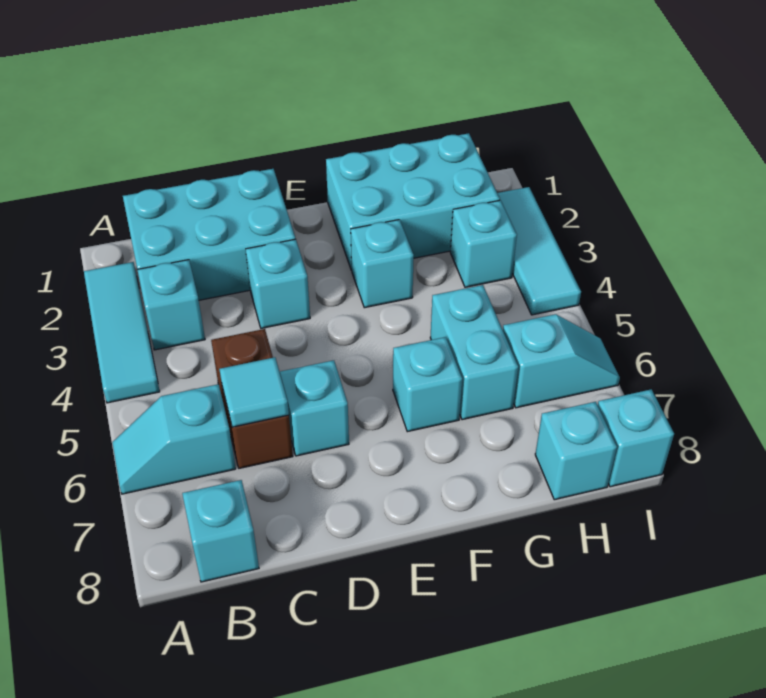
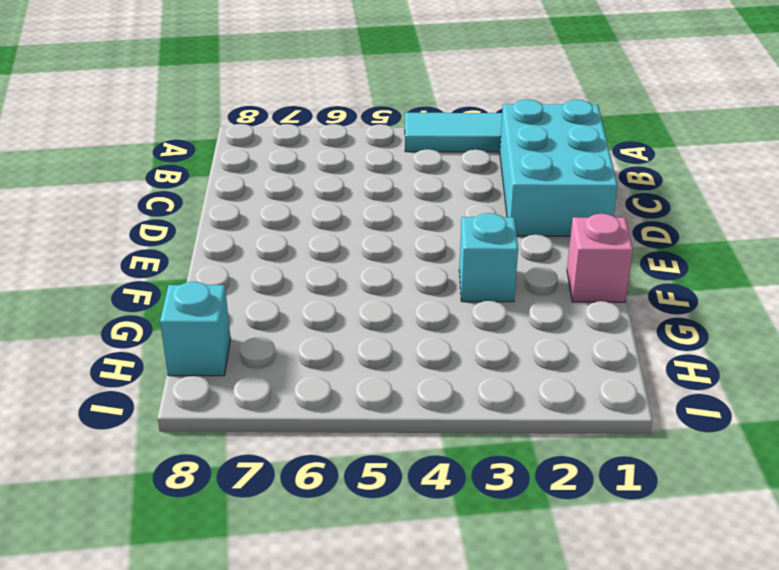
pink 1x1 brick [567,214,633,302] -> cyan 2x3 brick [326,133,500,270]
none -> cyan 1x2 slope [112,384,236,494]
none -> cyan 1x1 brick [137,260,205,350]
none -> cyan 1x1 brick [182,480,259,582]

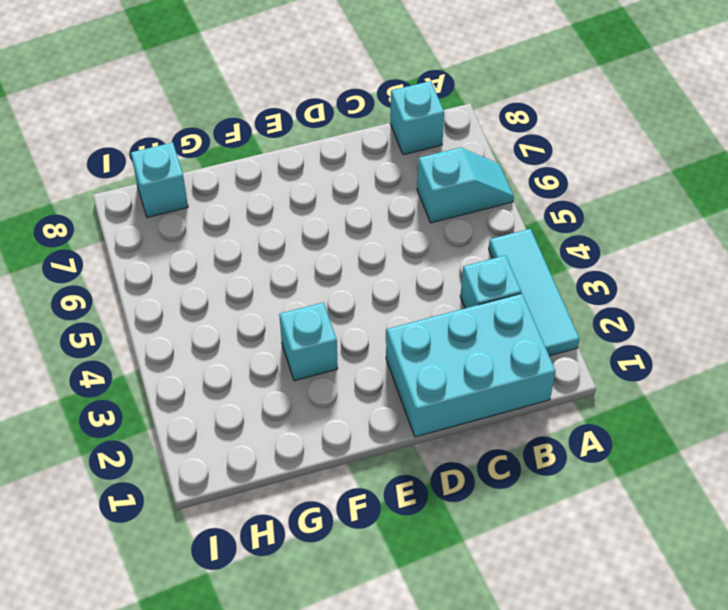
none -> brown 1x2 brick [211,329,293,468]
none -> cyan 1x1 brick [246,239,310,328]
none -> cyan 1x1 brick [280,360,349,456]

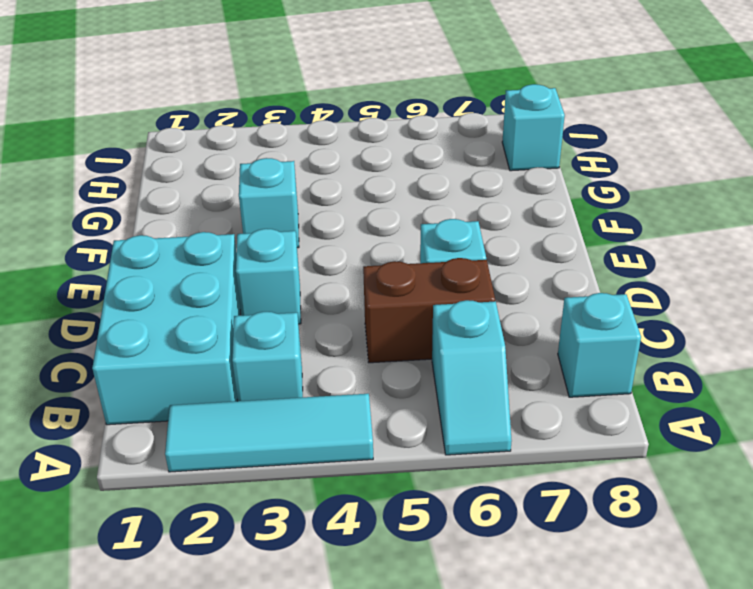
none -> cyan 2x3 brick [326,133,500,270]
none -> cyan 1x1 brick [393,337,462,432]
none -> cyan 1x2 brick [430,285,518,420]

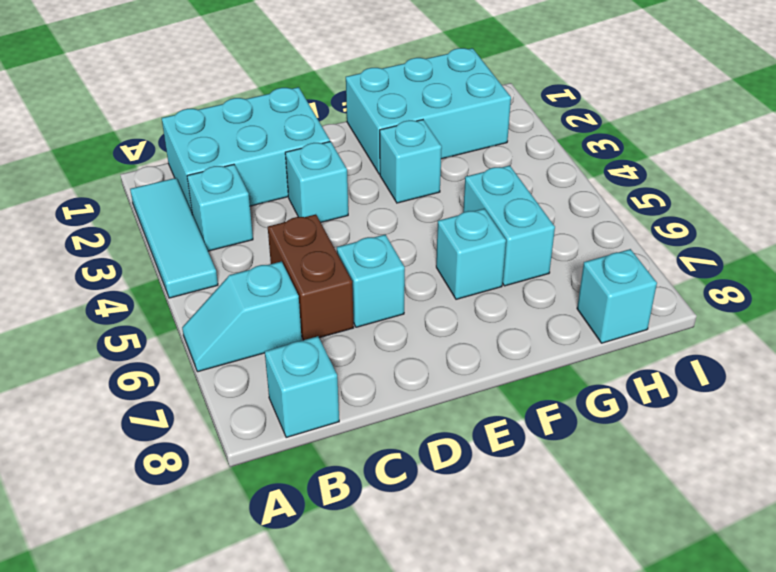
none -> cyan 1x1 brick [450,200,517,287]
none -> cyan 1x2 slope [503,314,620,408]
none -> cyan 1x3 tile [497,187,581,315]

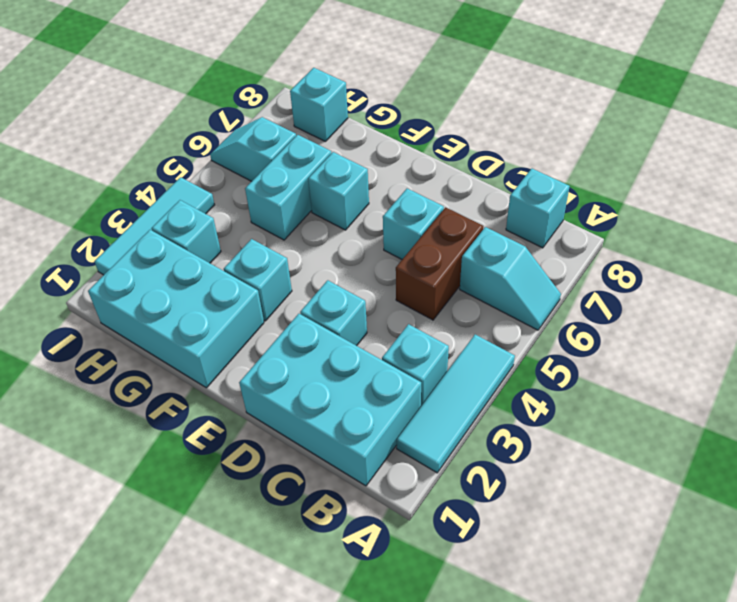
none -> cyan 1x1 brick [598,389,674,487]
none -> cyan 1x1 tile [219,357,289,427]

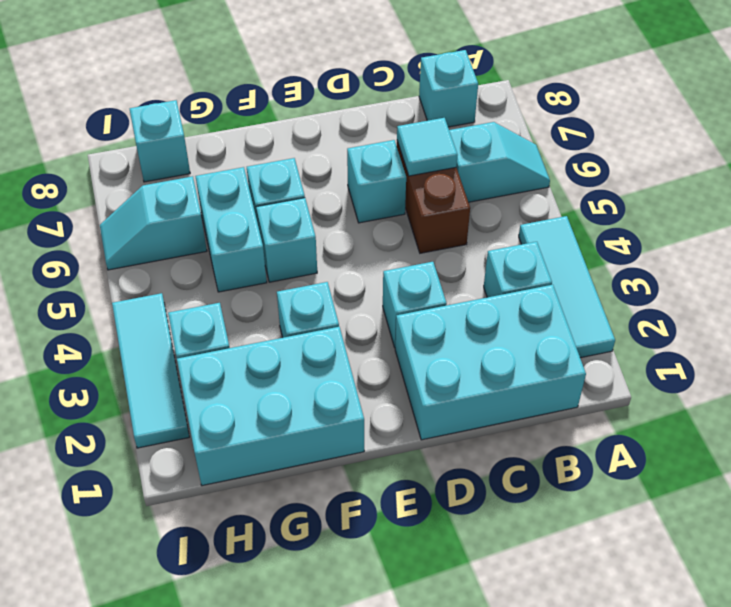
cyan 1x1 brick [256,198,317,282] -> cyan 1x1 brick moved to [598,389,674,487]

